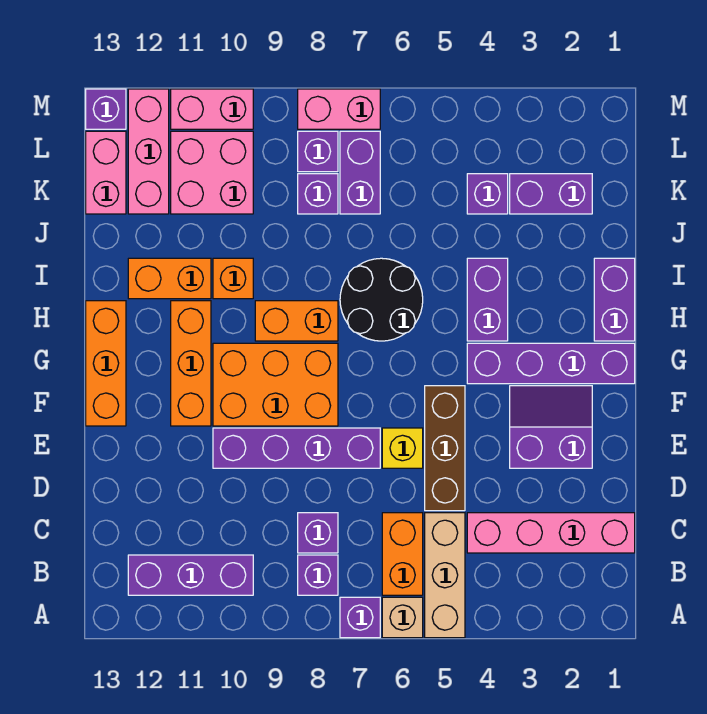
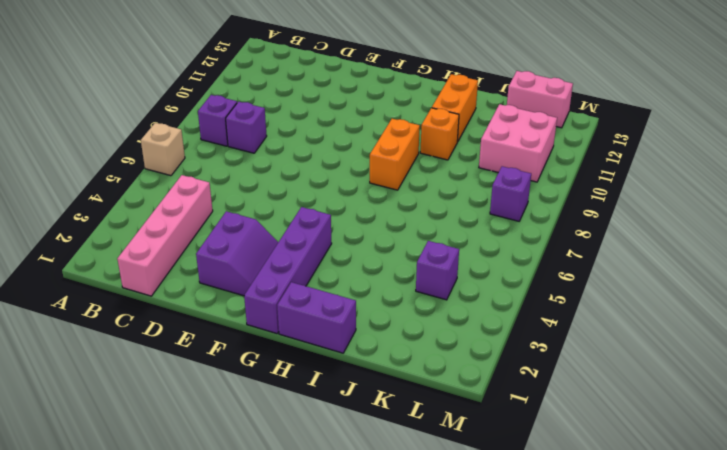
none -> tan 1x3 brick [425,513,465,638]
none -> purple 1x1 brick [340,597,380,638]
none -> orange 1x2 brick [382,513,423,595]
none -> purple 1x3 brick [128,555,253,595]

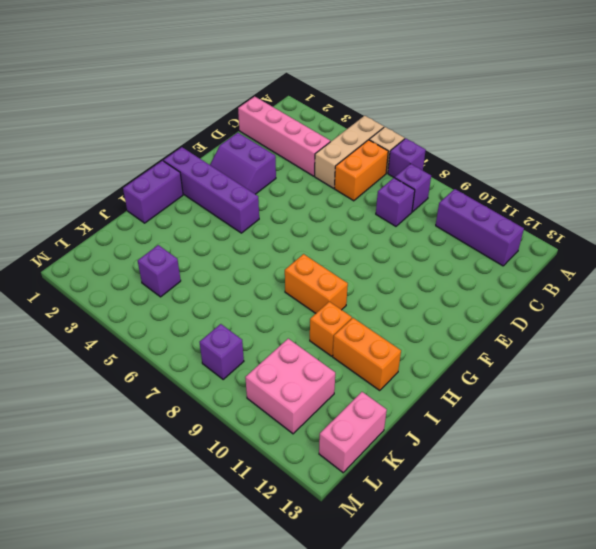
none -> brown 1x3 brick [425,386,465,511]
none -> yellow 1x1 brick [382,428,423,468]
none -> purple 1x4 brick [213,428,380,468]
none -> orange 2x3 brick [213,343,338,426]

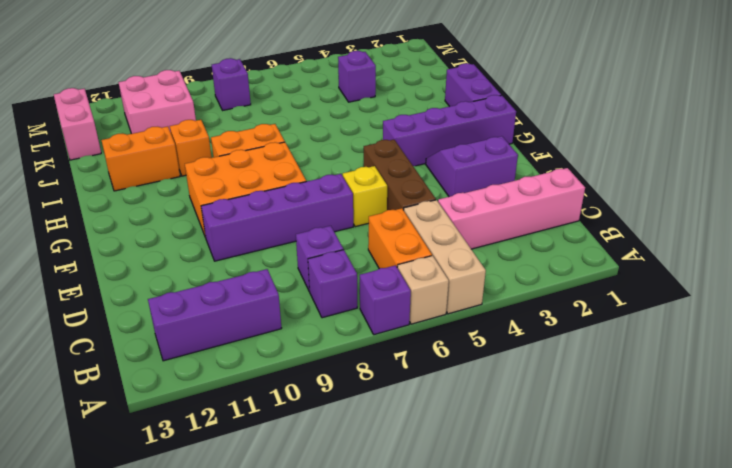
none -> orange 1x3 brick [171,301,211,426]
none -> orange 1x3 brick [86,301,126,426]
none -> purple 1x2 brick [467,258,508,341]
none -> black 2x2 round brick [340,258,423,341]

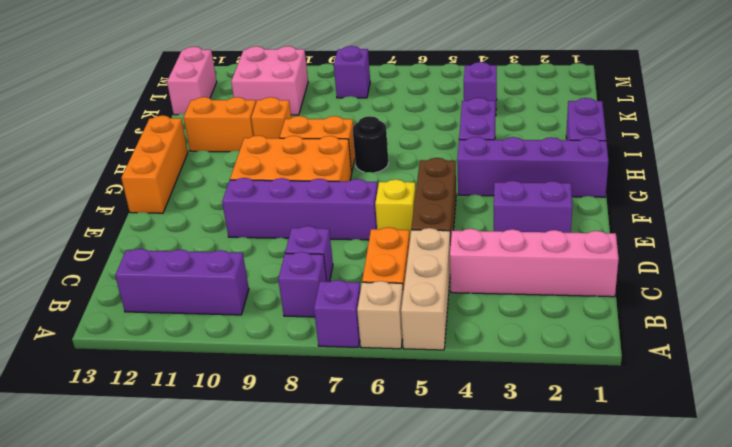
black 1x1 round brick [353,116,389,173] -> black 2x2 round brick [340,258,423,341]
none -> orange 1x3 brick [171,301,211,426]
none -> purple 1x2 brick [510,174,592,214]
none -> purple 1x2 brick [340,131,380,214]
none -> purple 1x1 brick [298,174,338,214]

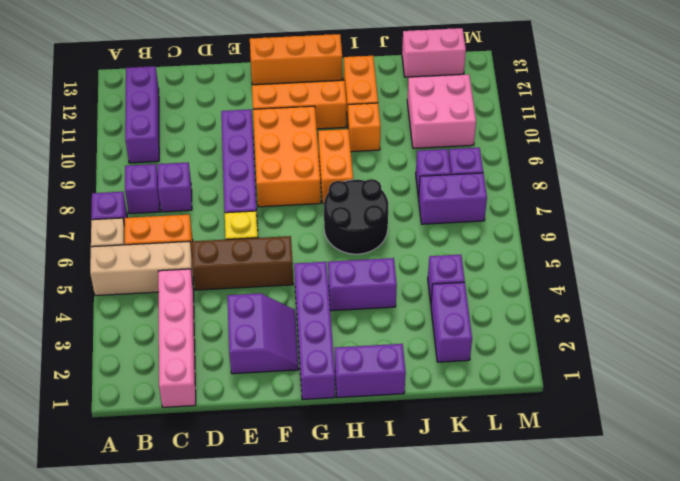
none -> pink 1x3 brick [128,89,169,214]
none -> pink 1x2 brick [298,89,380,129]
none -> pink 1x2 brick [171,89,253,129]
none -> purple 1x1 brick [86,89,126,129]

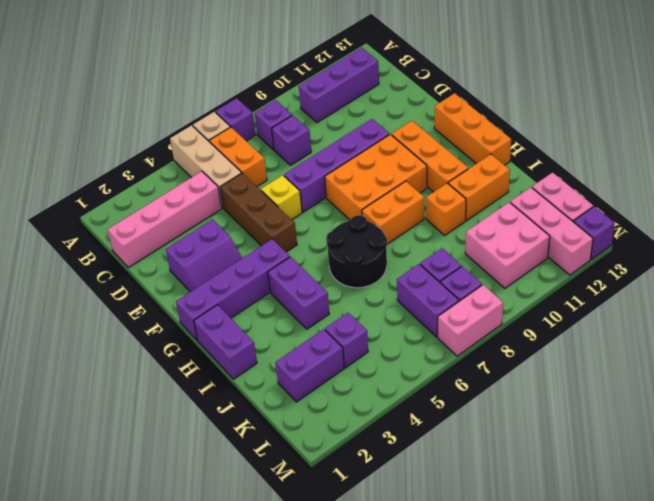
none -> pink 1x2 brick [171,89,253,129]

